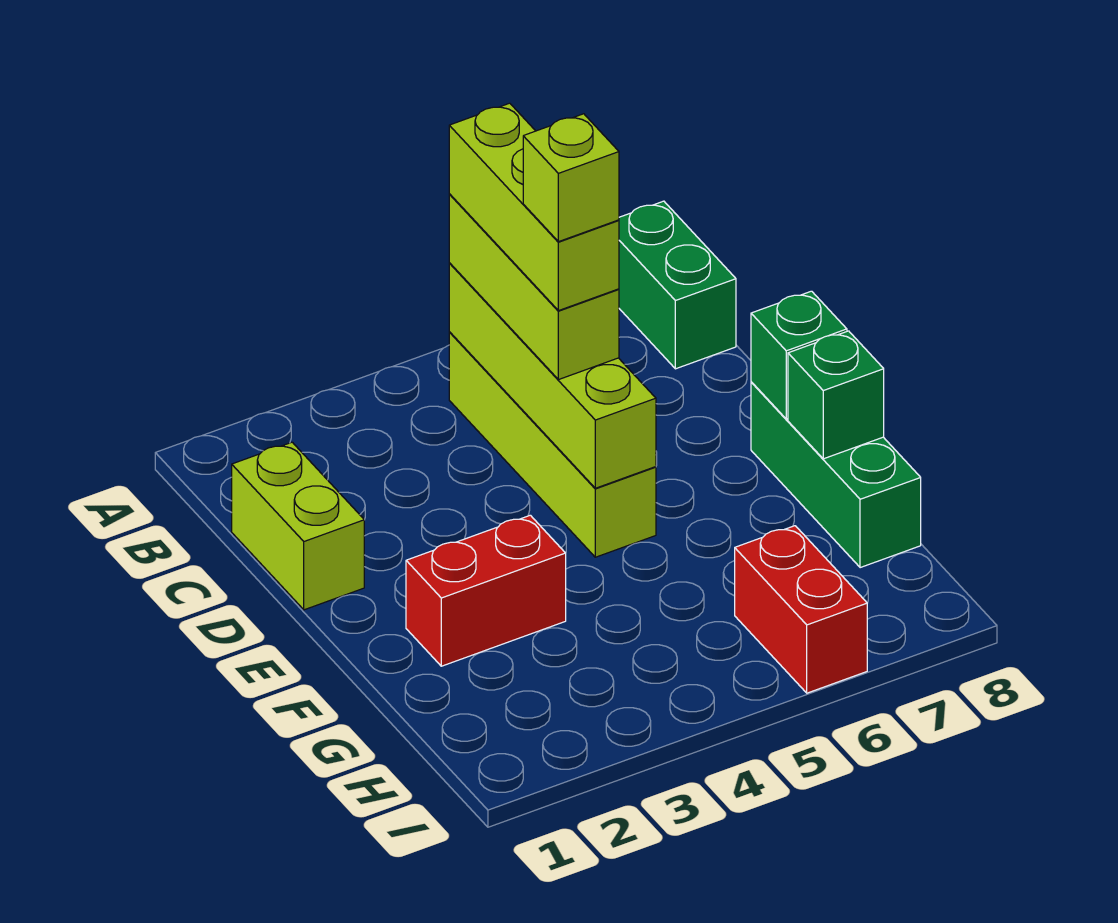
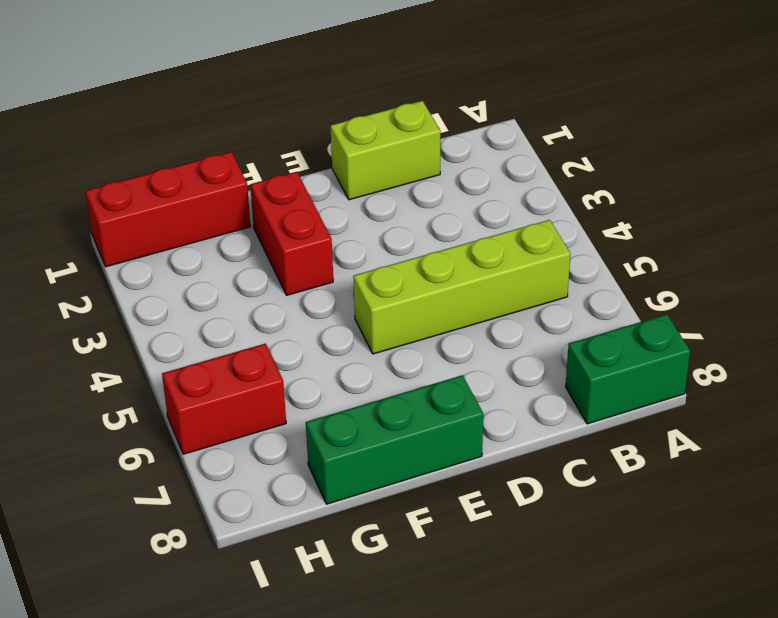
red 1x3 brick [85,152,251,267] -> none
none -> lime 1x4 brick [449,263,656,488]
none -> green 1x1 brick [751,291,847,419]
none -> green 1x1 brick [788,331,884,459]

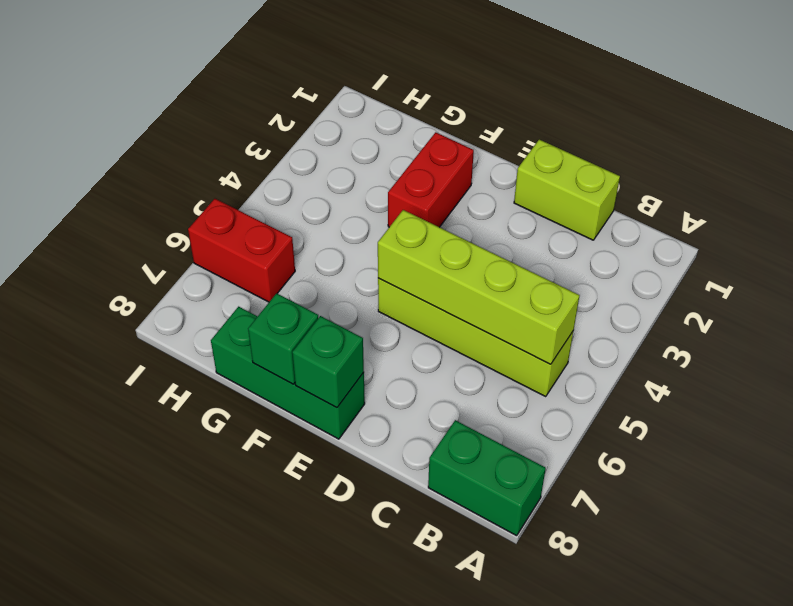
none -> lime 1x3 brick [449,194,619,380]
none -> lime 1x3 brick [449,103,619,311]
none -> lime 1x1 brick [523,114,619,242]

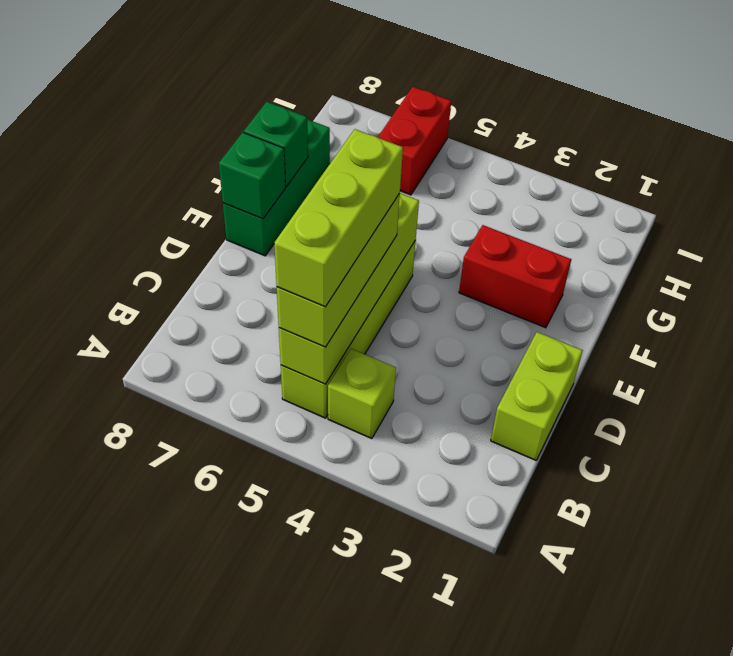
lime 1x1 brick [328,349,396,439] -> lime 1x1 brick moved to [523,114,619,242]
none -> green 1x2 brick [619,201,736,369]

